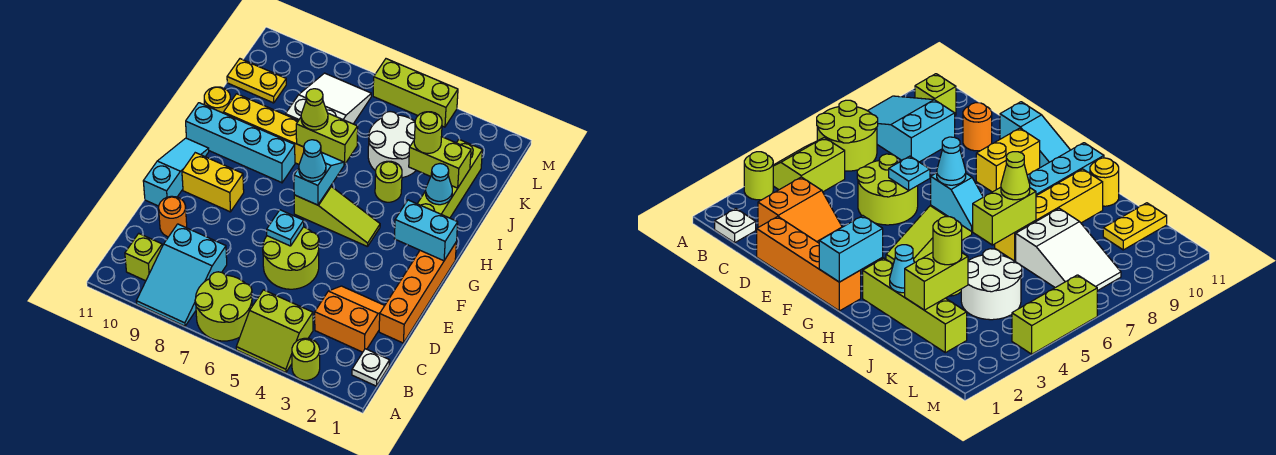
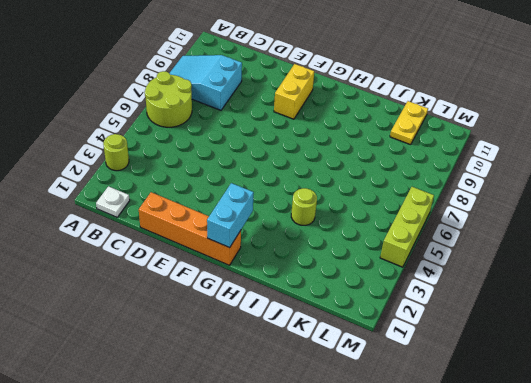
none -> lime 2x2 slope [236,290,313,373]
none -> lime 1x1 brick [125,234,162,281]
none -> orange 2x2 slope [315,286,385,352]
none -> lime 2x2 round brick [263,227,319,289]

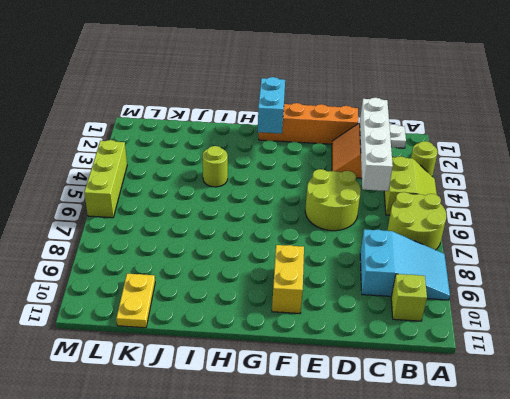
white 1x4 brick [360,98,393,191] -> none
none -> orange 1x1 round brick [159,196,187,237]
none -> cyan 1x3 slope [143,138,209,206]
none -> lime 1x3 slope [294,186,380,247]
none -> lime 1x4 brick [417,139,482,218]

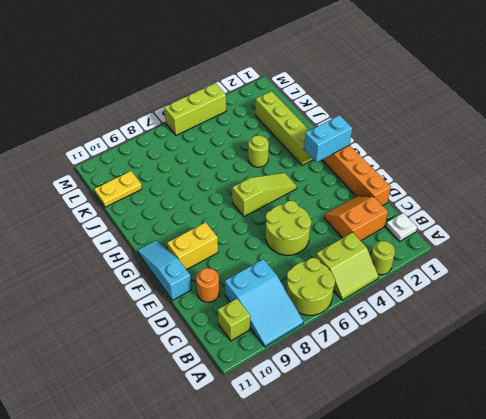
none -> cyan 1x4 brick [186,103,295,183]
none -> yellow 1x4 brick [223,94,304,164]
none -> yellow 1x1 round brick [204,87,231,113]
none -> white 2x2 round brick [368,112,416,178]

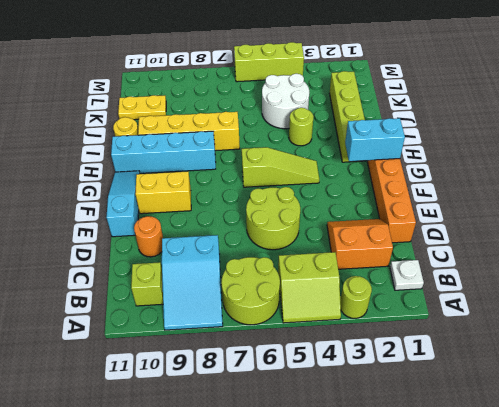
none -> white 2x3 slope [286,73,371,124]
none -> cyan 1x1 plate [267,210,304,246]
none -> cyan 1x2 slope [294,152,344,205]
none -> cyan 1x1 cone [426,164,452,205]

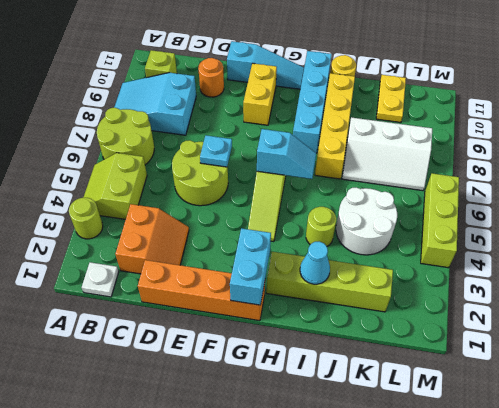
white 2x3 slope [342,117,432,191] -> white 2x3 slope turned to [286,73,371,124]
none -> lime 1x2 brick [296,113,358,165]
none -> lime 1x2 brick [409,137,471,188]
none -> cyan 1x1 cone [299,140,326,181]
none -> lime 1x1 cone [301,89,328,130]

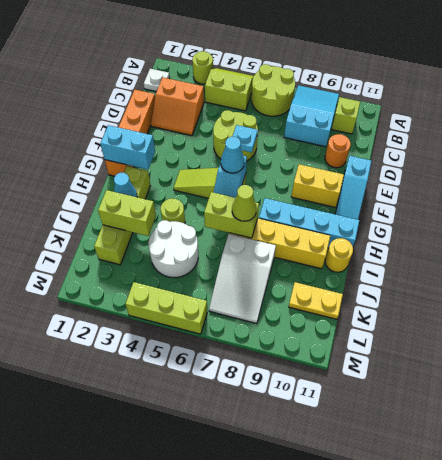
none -> lime 1x1 round brick [414,112,442,153]

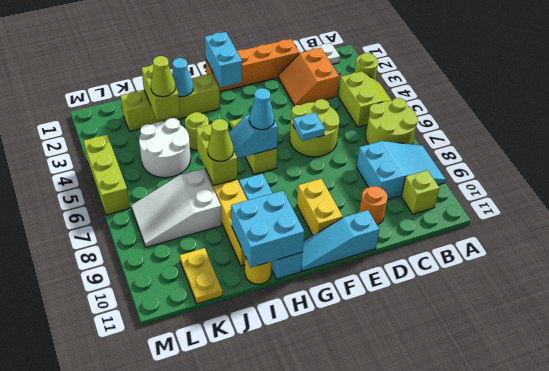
cyan 2x2 brick [231,191,304,267] -> none
lime 1x1 cone [151,56,175,97] -> lime 1x1 round brick [414,112,442,153]

